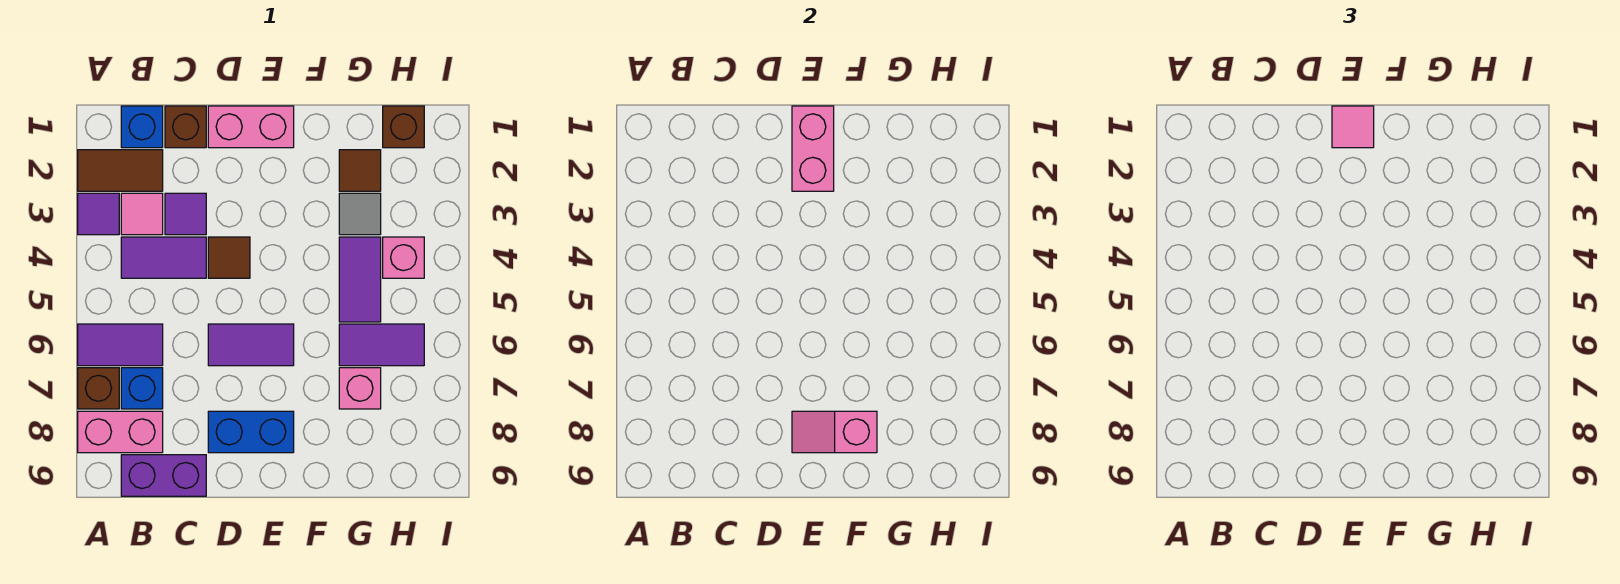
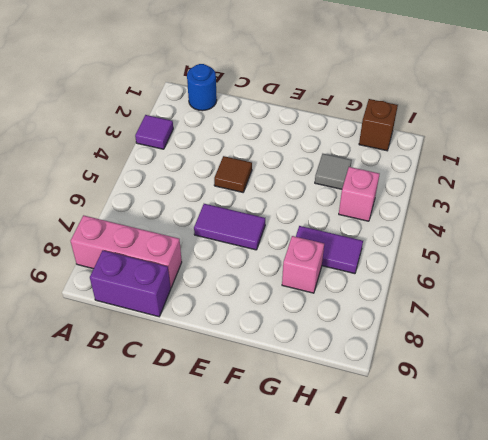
pink 1x3 brick [71,215,182,288] -> pink 1x2 brick [78,411,163,453]
blue 1x1 round brick [187,64,217,111] -> blue 1x1 brick [121,106,163,148]
none -> brown 1x2 tile [78,150,163,191]
none -> purple 1x2 tile [78,324,163,366]
none -> brown 1x1 brick [78,368,119,409]

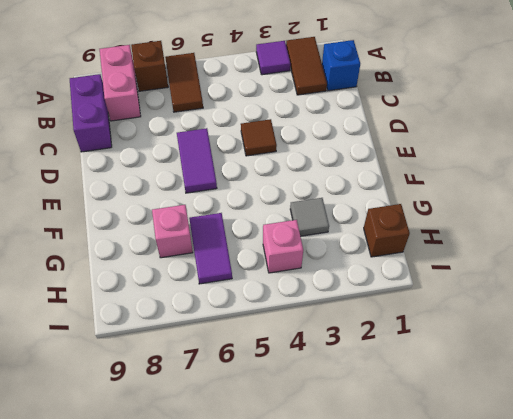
brown 1x2 tile [165,53,203,112] -> purple 1x2 tile [78,324,163,366]
none -> pink 1x1 tile [121,193,163,235]
none -> purple 1x2 tile [121,237,206,278]
none -> blue 1x1 brick [121,368,163,409]

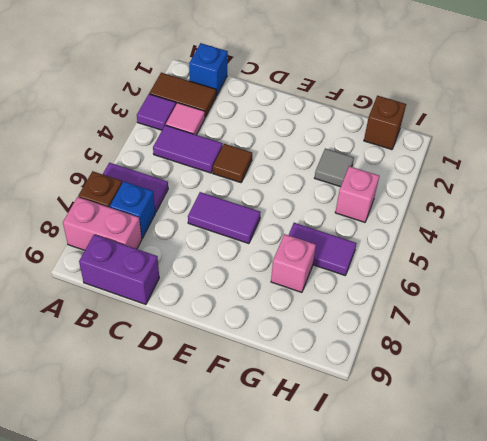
none -> brown 1x1 brick [165,106,206,148]
none -> purple 1x1 tile [165,193,206,235]
none -> pink 1x2 brick [208,106,294,148]

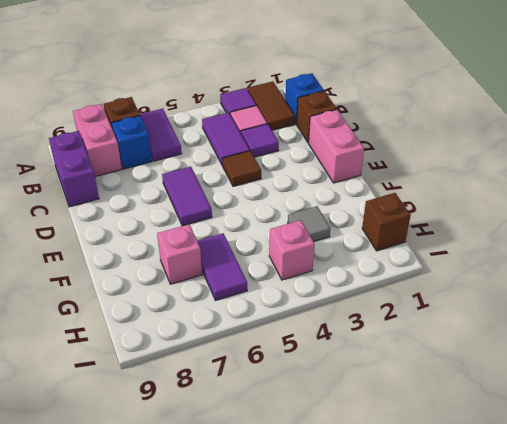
none -> blue 1x2 brick [208,411,294,453]
none -> brown 1x1 tile [339,150,381,191]
none -> purple 1x2 tile [339,237,381,322]

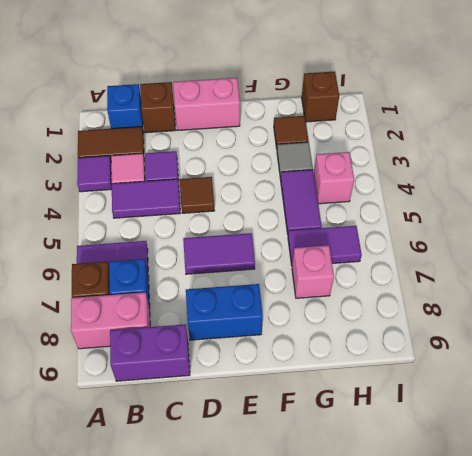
none -> pink 1x2 brick [792,106,834,191]
none -> pink 1x2 slope [792,411,877,453]
none -> pink 1x1 tile [1332,106,1374,148]

